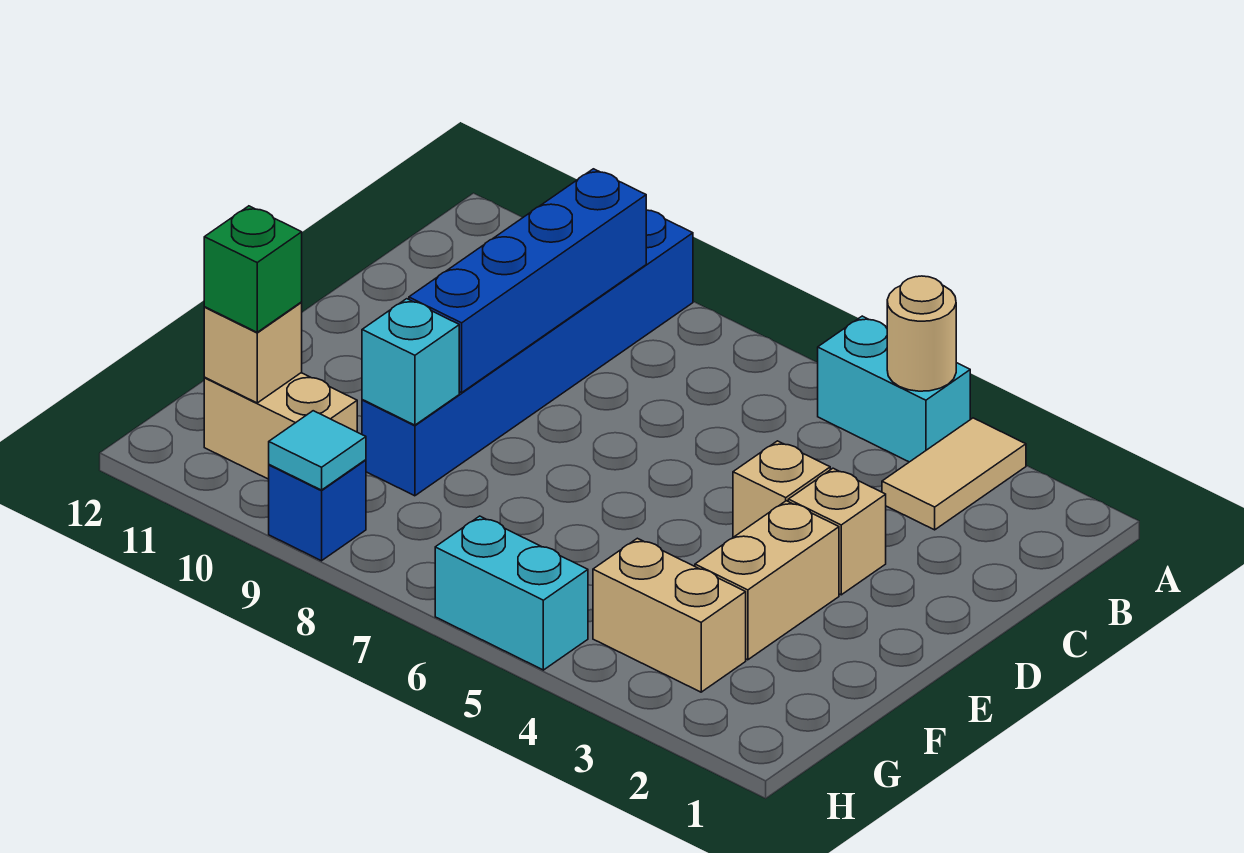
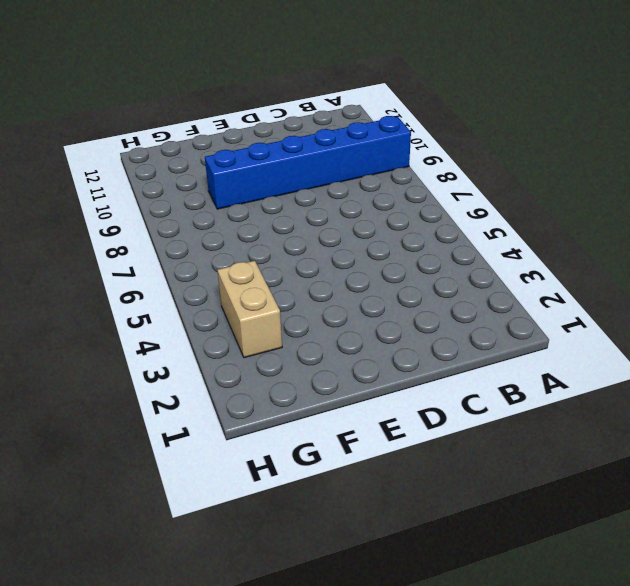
none -> tan 1x2 tile [882,418,1026,530]
none -> cyan 1x2 brick [818,316,970,462]
none -> tan 1x1 brick [788,468,886,595]

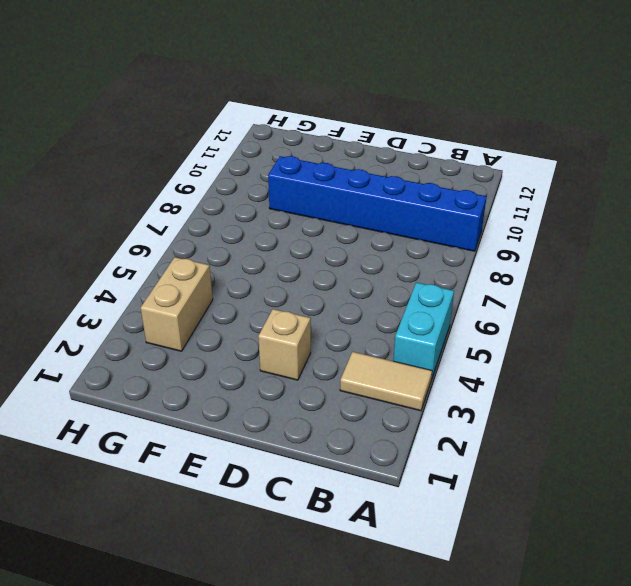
none -> tan 1x1 brick [733,441,830,537]
none -> tan 1x2 brick [695,501,839,660]
none -> tan 1x2 brick [204,373,357,479]

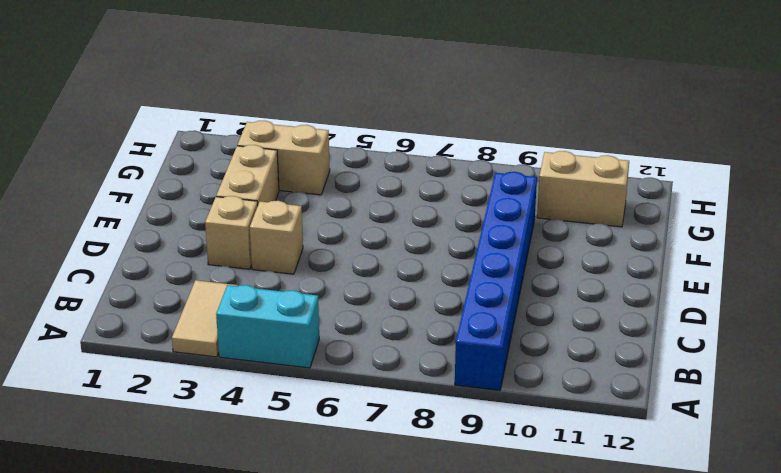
none -> cyan 1x2 brick [435,516,588,670]
none -> blue 1x1 brick [269,460,366,561]
none -> tan 1x1 round brick [887,276,956,391]

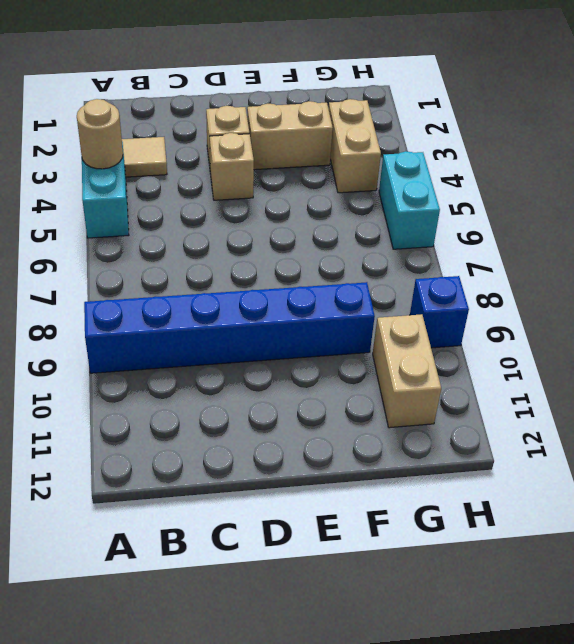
none -> blue 1x4 brick [409,169,646,393]
none -> cyan 1x1 brick [362,299,459,425]
none -> tan 1x1 brick [204,303,302,403]

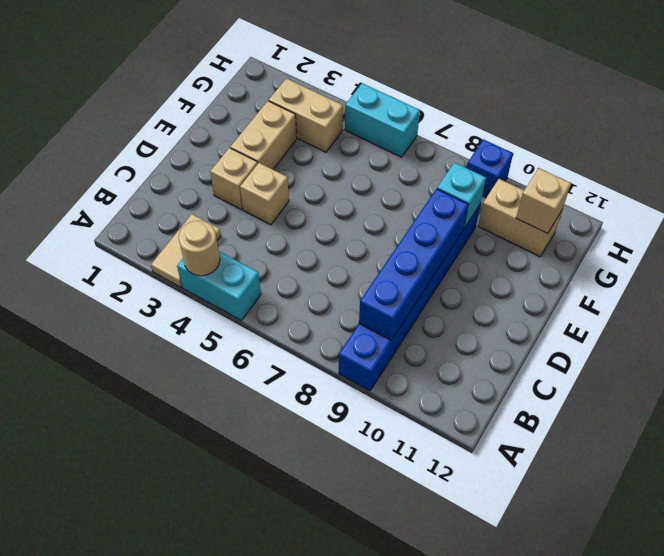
none -> cyan 1x1 tile [269,411,366,490]
none -> green 1x1 brick [204,206,302,332]

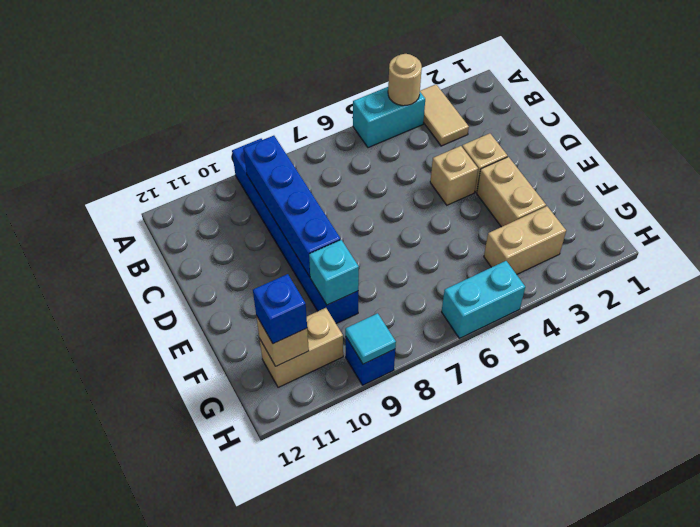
blue 1x1 brick [253,274,307,344] -> green 1x1 brick [204,206,302,332]

